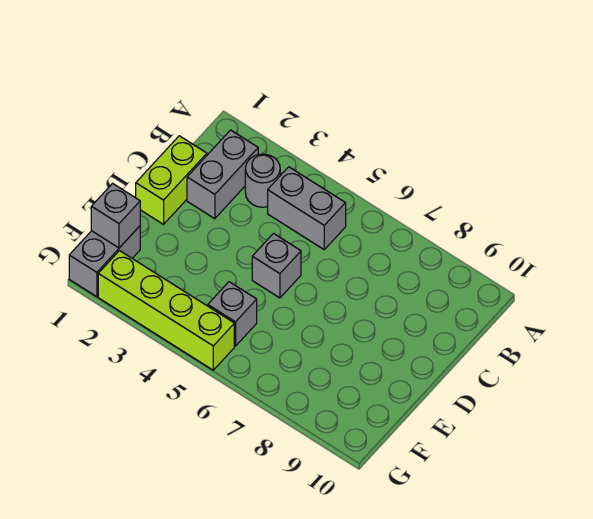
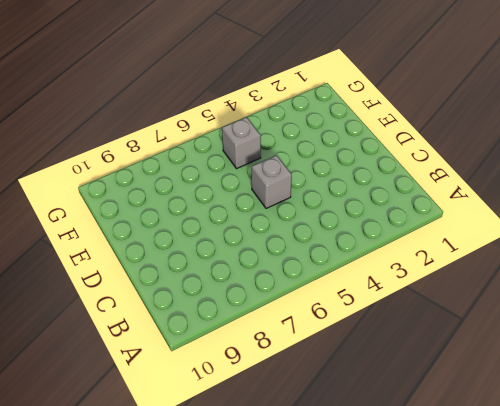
none -> grey 1x2 brick [187,130,258,219]
none -> grey 1x1 round brick [245,154,280,207]

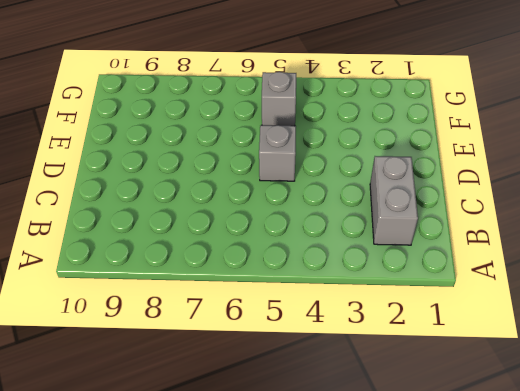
none -> grey 1x1 round brick [245,154,280,207]
none -> grey 1x2 brick [268,167,346,249]

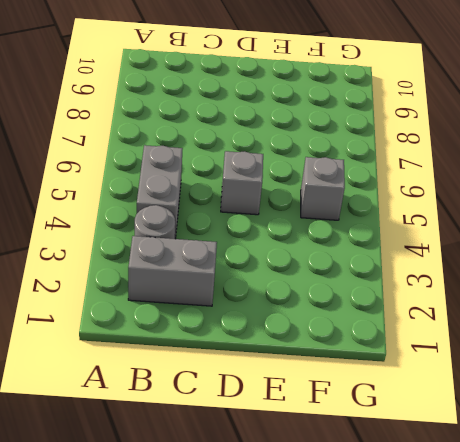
none -> lime 1x2 brick [136,136,207,224]
none -> grey 1x2 brick [69,226,140,297]

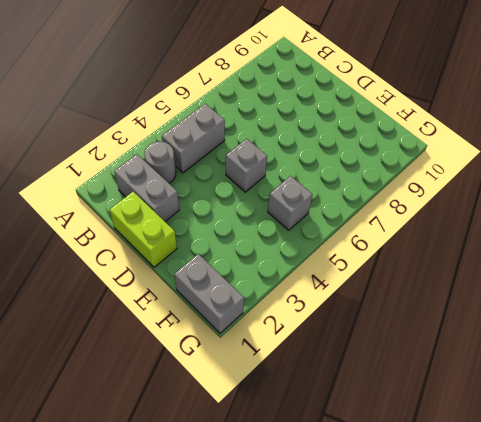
none -> lime 1x4 brick [98,251,234,370]
none -> grey 1x1 brick [91,184,140,248]

